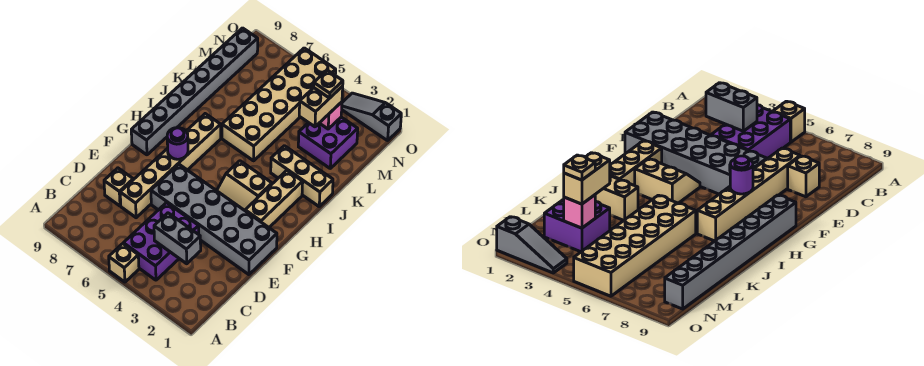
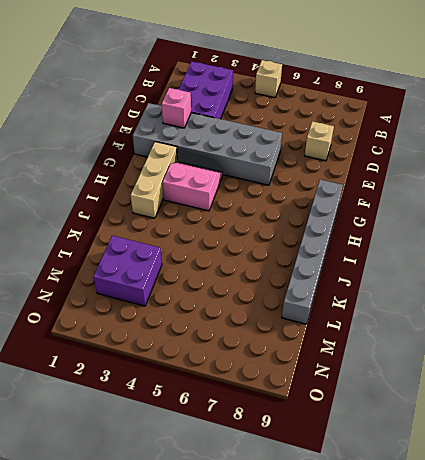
purple 2x3 brick [179,61,233,119] -> purple 2x3 brick moved to [123,203,199,280]
pink 1x1 brick [162,88,191,128] -> pink 1x1 brick moved to [320,102,342,129]
pink 2x2 slope [163,162,223,211] -> tan 2x2 slope [217,161,272,210]
grey 1x6 brick [282,179,343,324] -> grey 1x8 brick [131,28,258,155]
none -> tan 1x6 brick [120,114,221,218]
none -> tan 1x3 brick [271,146,333,206]
none -> tan 2x6 brick [222,48,336,161]

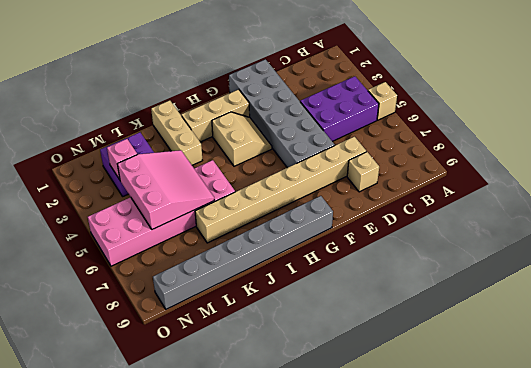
tan 1x8 brick [195,137,366,243] -> tan 1x6 brick [120,114,221,218]
pink 2x6 brick [88,160,235,266] -> tan 2x6 brick [222,48,336,161]
pink 3x3 slope [117,150,214,229] -> none
none -> grey 1x3 slope [342,93,401,141]
none -> grey 1x2 brick [154,213,201,264]
none -> purple 1x1 round brick [167,128,188,159]

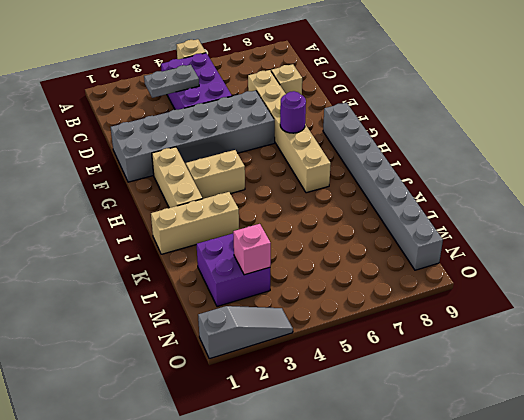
grey 1x2 plate [144,65,199,98] -> grey 1x2 brick [154,213,201,264]
none -> tan 2x6 brick [222,48,336,161]
none -> tan 1x2 brick [299,86,343,127]
none -> tan 1x1 plate [314,70,343,98]

